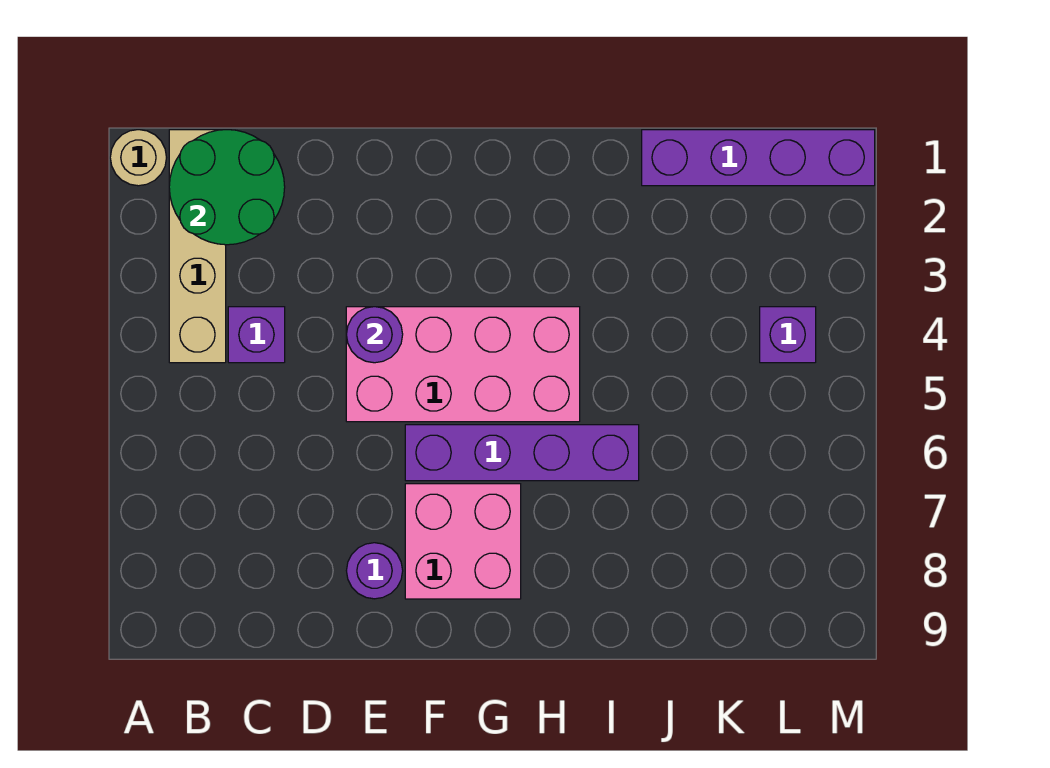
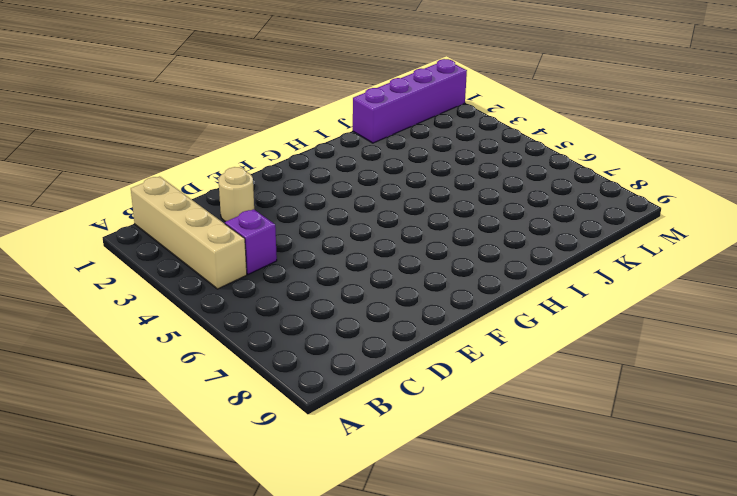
tan 1x1 round brick [219,167,254,222] -> tan 1x1 round brick moved to [110,130,167,186]
none -> pink 2x4 brick [346,307,580,422]
none -> purple 1x1 round brick [346,543,403,599]

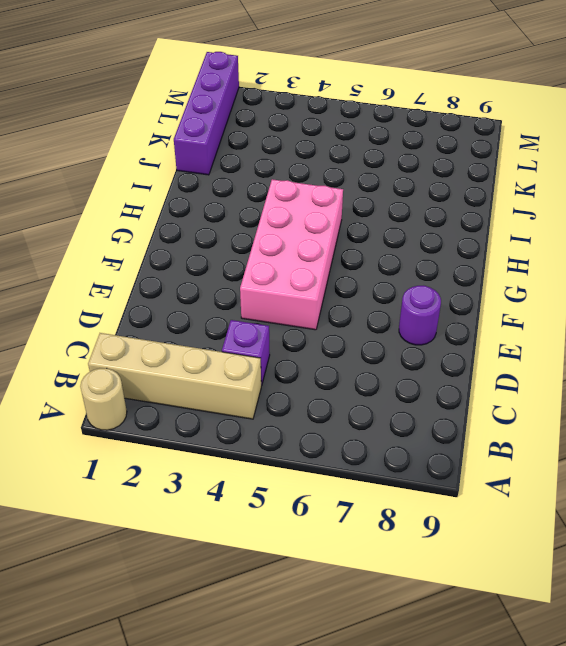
none -> purple 1x4 brick [405,425,639,481]
none -> pink 2x2 brick [405,484,521,599]

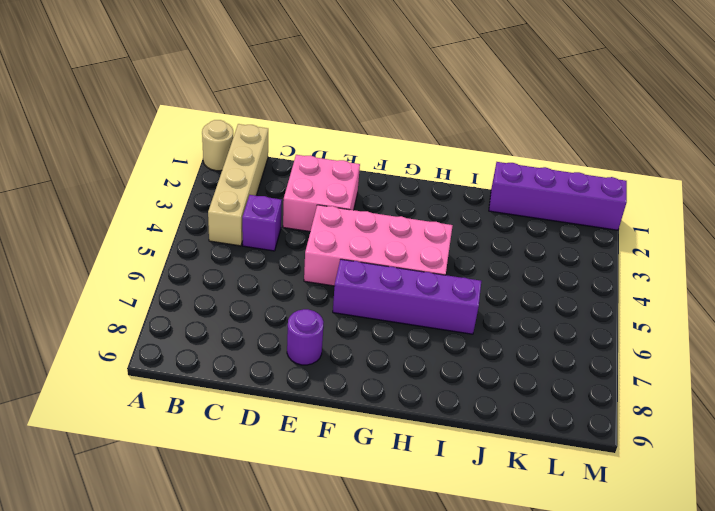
pink 2x2 brick [283,155,360,231] -> pink 2x2 brick moved to [405,484,521,599]
none -> purple 1x1 brick [760,307,816,363]
none -> green 2x2 round brick [169,130,285,245]

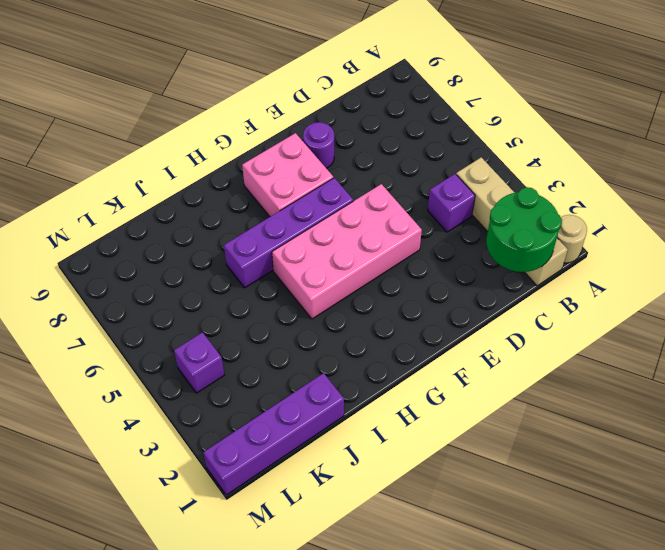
none -> purple 1x1 round brick [346,307,403,363]

